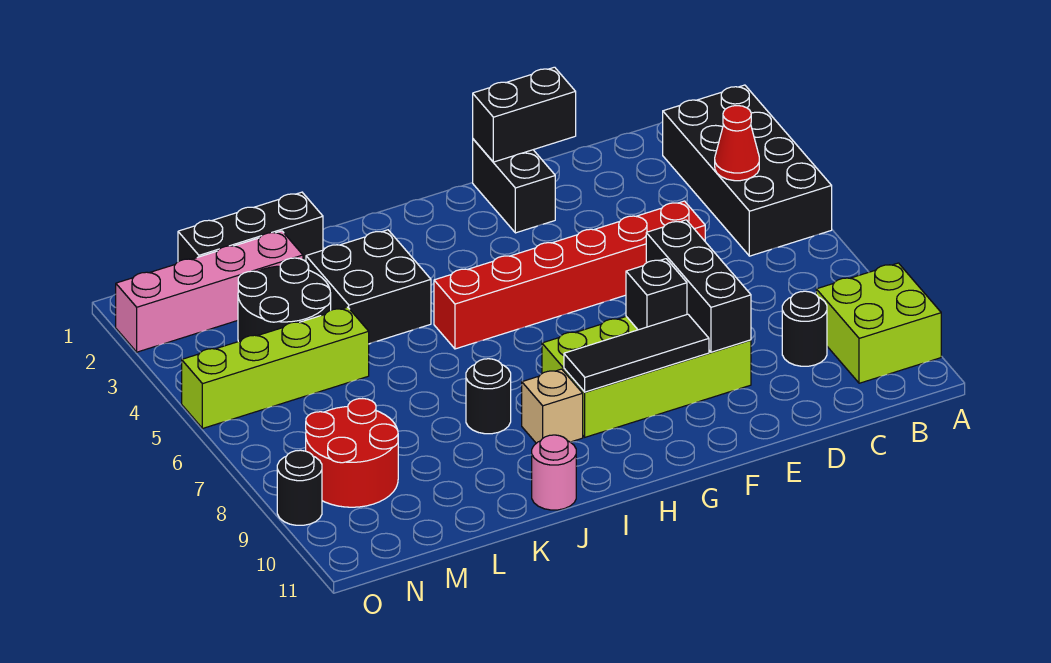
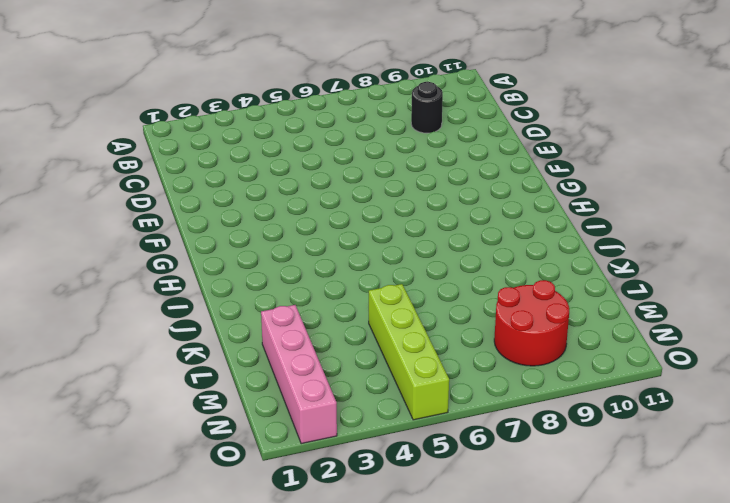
none -> black 2x4 brick [663,85,832,256]
none -> lime 2x2 brick [816,263,941,383]
none -> red 1x6 brick [434,201,705,349]

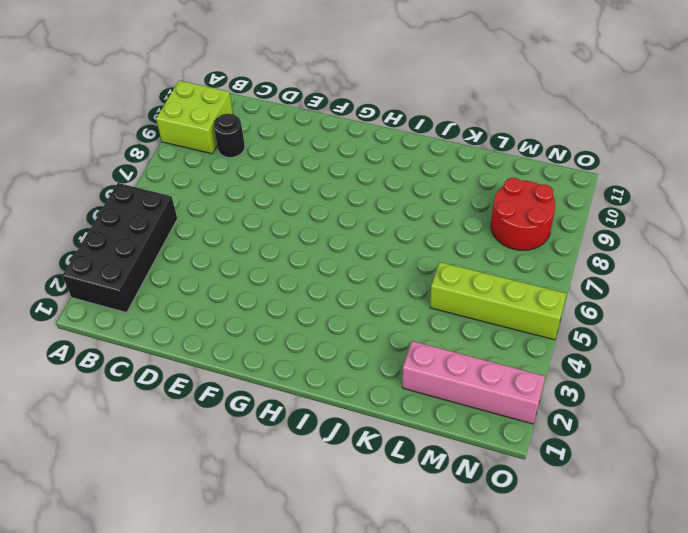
none -> red 1x6 brick [434,201,705,349]
none -> lime 2x4 brick [542,317,751,437]
none -> black 1x2 brick [473,139,555,233]

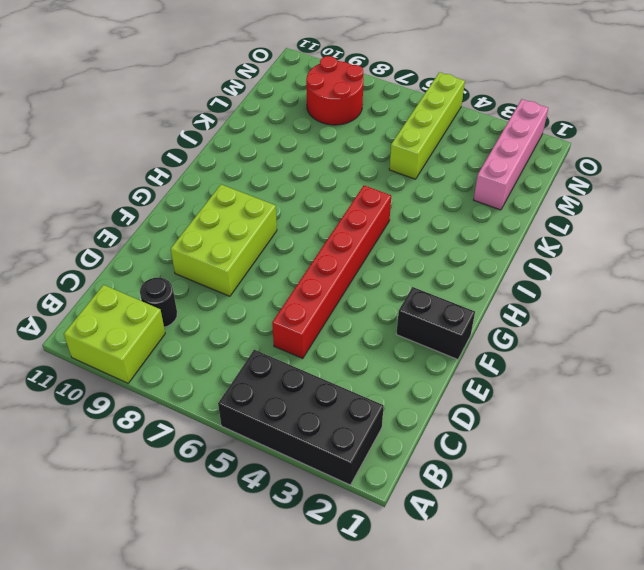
lime 2x3 brick [171,185,277,296] -> lime 2x4 brick [542,317,751,437]
none -> tan 1x1 brick [522,369,583,443]
none -> black 2x2 brick [306,230,431,344]
none -> black 1x1 round brick [466,359,511,434]

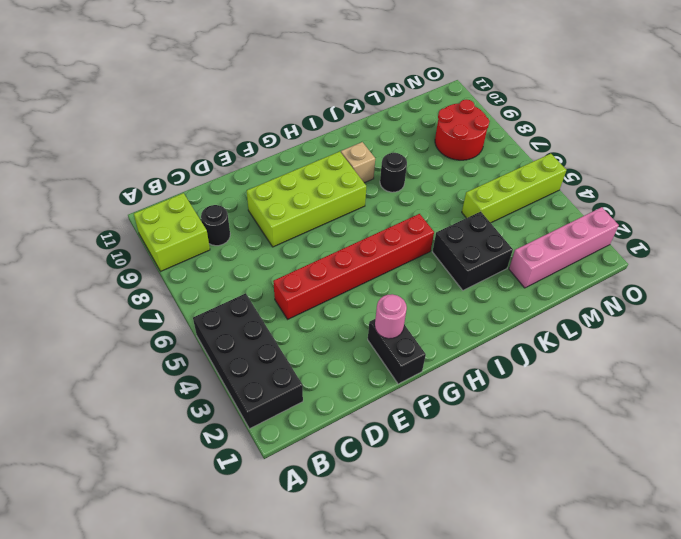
pink 1x1 round brick [375,294,407,339] -> pink 1x1 round brick moved to [532,435,576,510]
none -> black 1x3 brick [178,192,323,262]
none -> black 2x2 round brick [238,258,331,341]
none -> black 1x1 round brick [277,450,322,525]

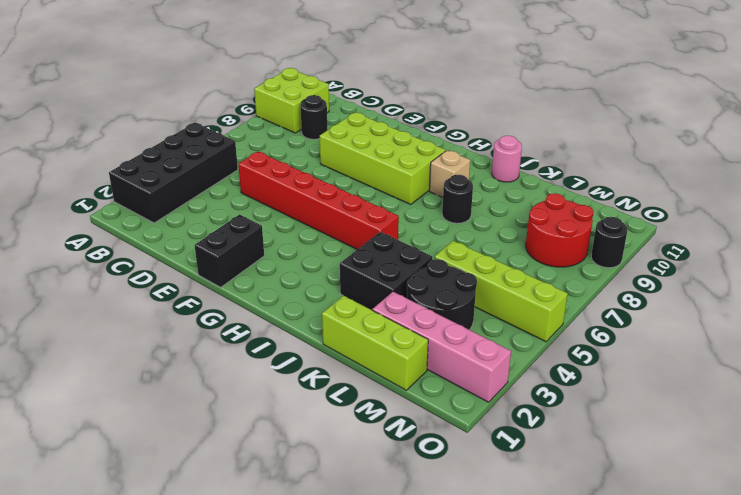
lime 1x3 brick [322,296,428,390] -> black 1x3 brick [178,192,323,262]
none -> red 1x1 cone [715,106,759,181]
none -> black 1x2 brick [473,67,576,162]
none -> black 1x3 brick [646,220,751,352]

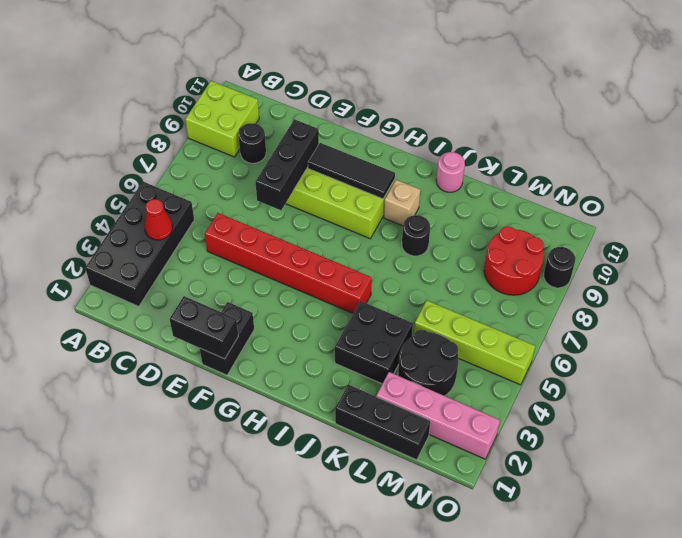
none -> black 1x1 brick [626,259,687,330]

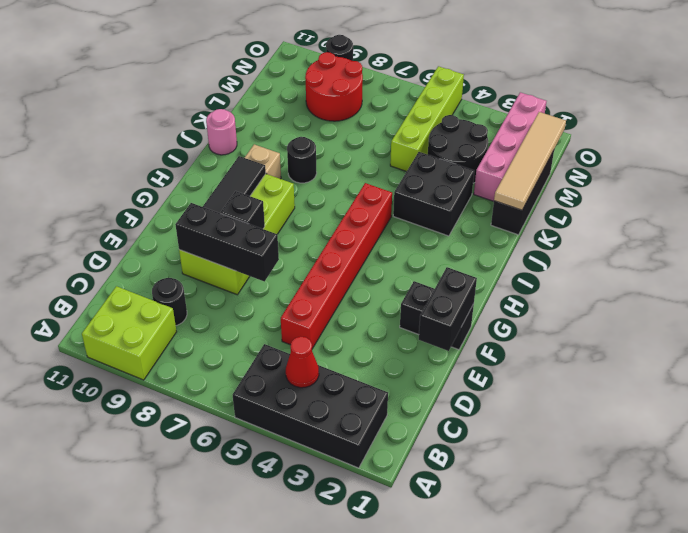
tan 1x4 tile [494,112,566,210] -> none

